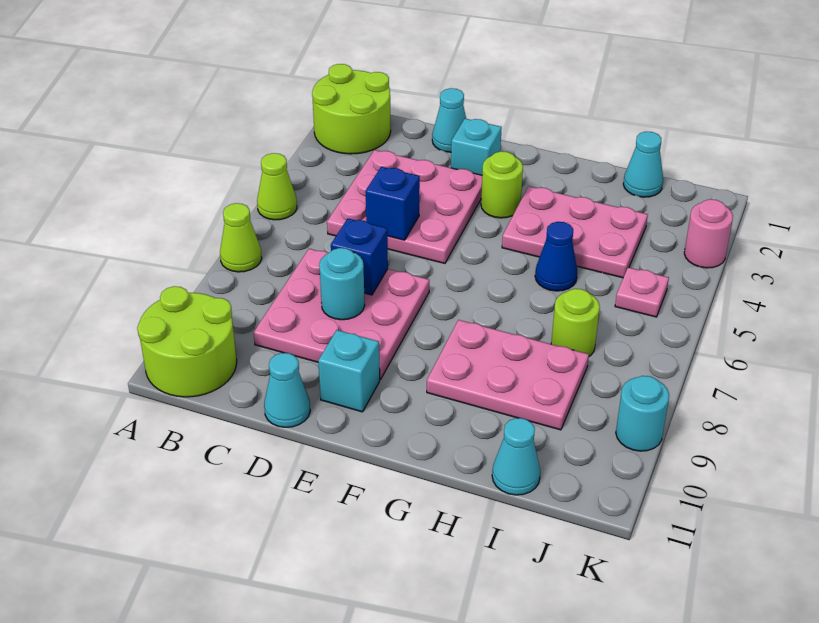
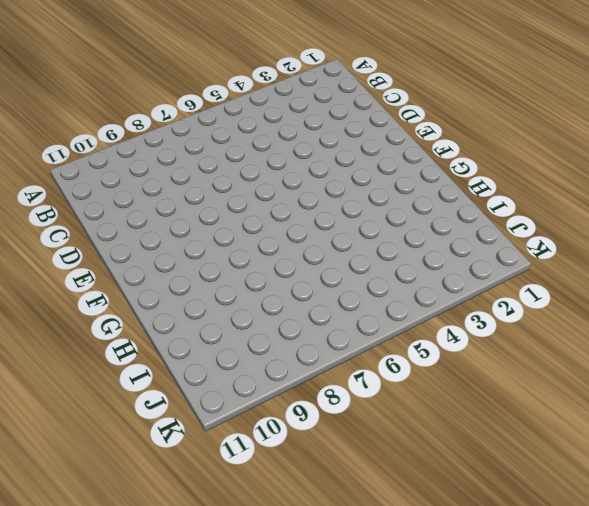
none -> lime 2x2 round brick [312,64,391,154]
none -> lime 1x1 cone [257,153,297,220]
none -> lime 1x1 cone [220,203,262,272]

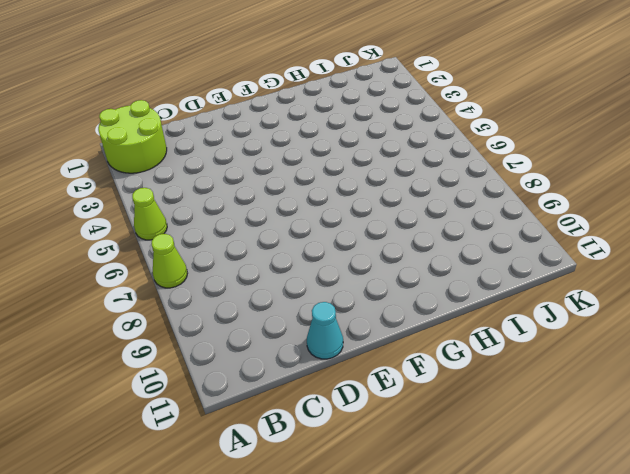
none -> lime 2x2 round brick [137,286,237,397]
none -> pink 3x3 plate [327,150,482,263]
none -> pink 3x3 plate [254,249,429,380]

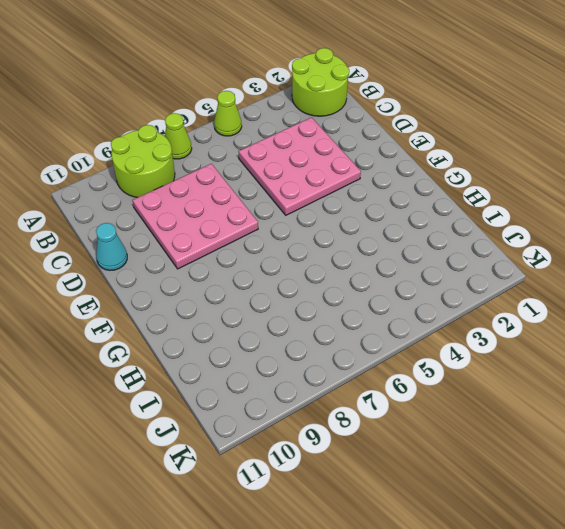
lime 2x2 round brick [111,125,175,198] -> lime 2x2 round brick moved to [137,286,237,397]
none -> cyan 1x1 cone [432,88,466,152]
none -> cyan 1x1 brick [451,119,502,175]
none -> cyan 1x1 brick [318,330,380,412]

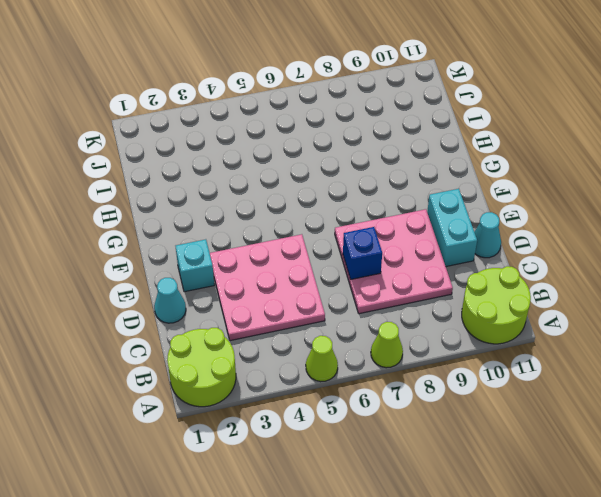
cyan 1x2 brick [427,189,477,266] -> cyan 1x1 brick [318,330,380,412]
none -> lime 1x1 round brick [481,151,523,218]
none -> pink 2x3 plate [502,186,648,278]
none -> pink 2x3 plate [427,320,589,430]

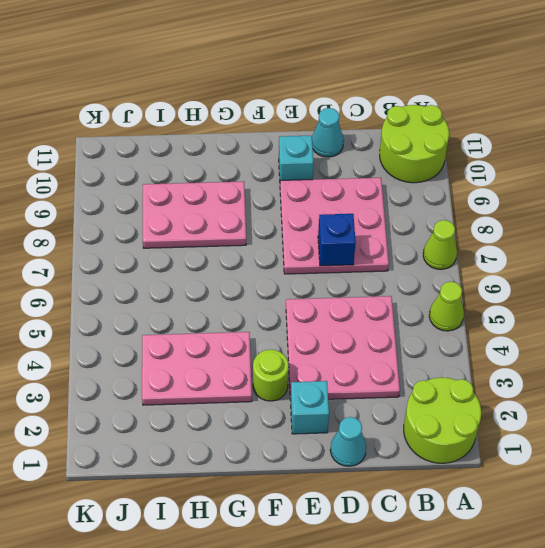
none -> blue 1x1 cone [535,222,577,291]
none -> cyan 1x1 cone [623,132,663,197]
none -> lime 1x1 round brick [551,289,600,356]

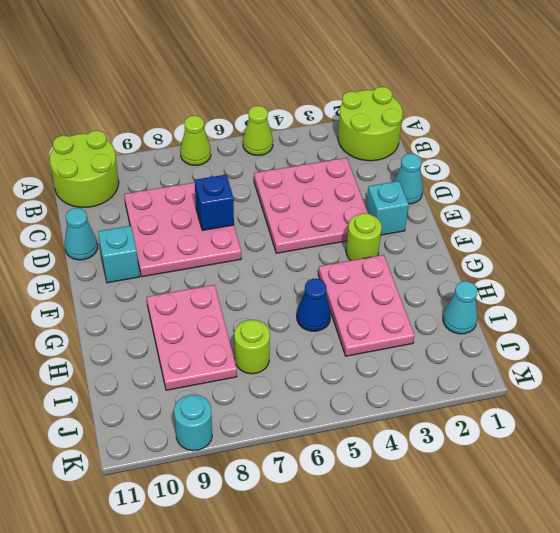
none -> cyan 1x1 cone [492,418,540,495]
none -> pink 1x1 plate [615,268,669,317]
none -> pink 1x1 round brick [684,199,733,268]

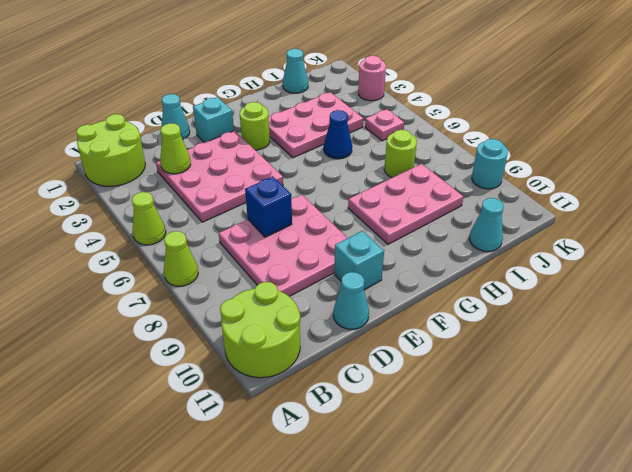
lime 1x1 cone [160,123,191,174] -> none
none -> blue 1x1 brick [366,167,420,240]
none -> cyan 1x1 round brick [319,248,365,320]

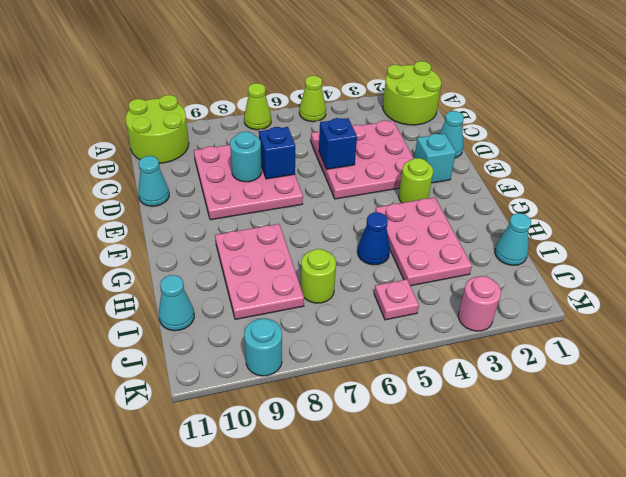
none -> cyan 1x1 brick [318,330,380,412]

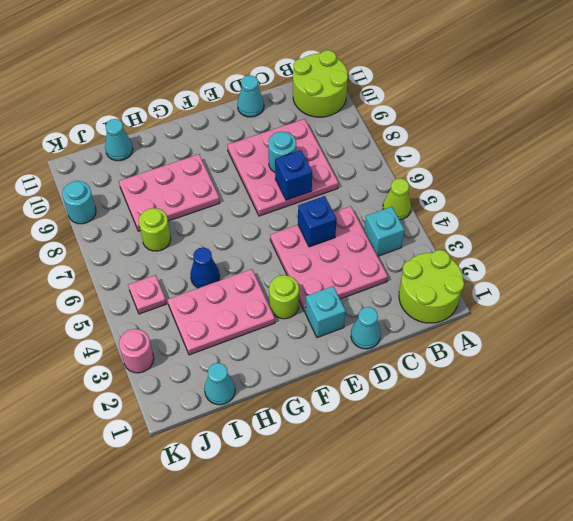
cyan 1x1 brick [364,207,404,256] -> cyan 1x1 brick moved to [318,330,380,412]
none -> lime 1x1 cone [220,203,262,272]

